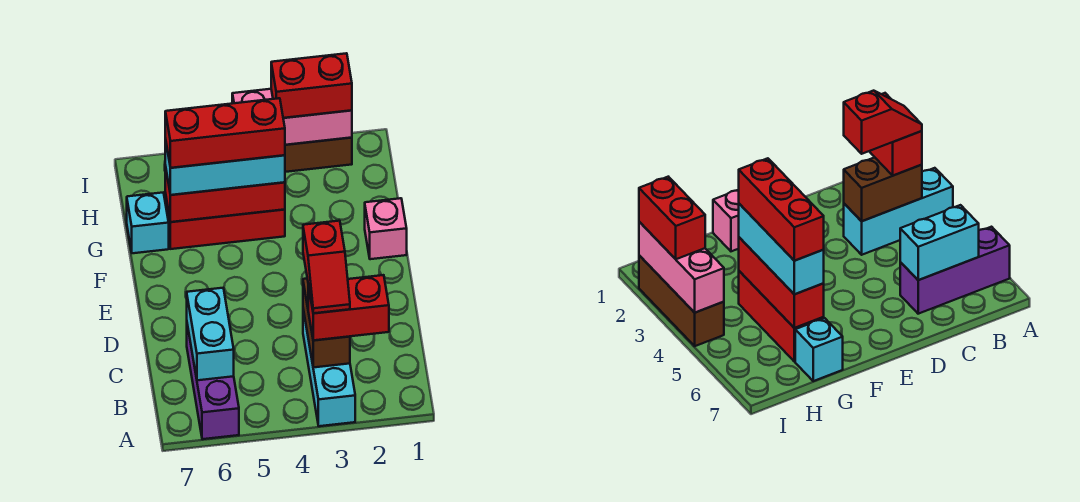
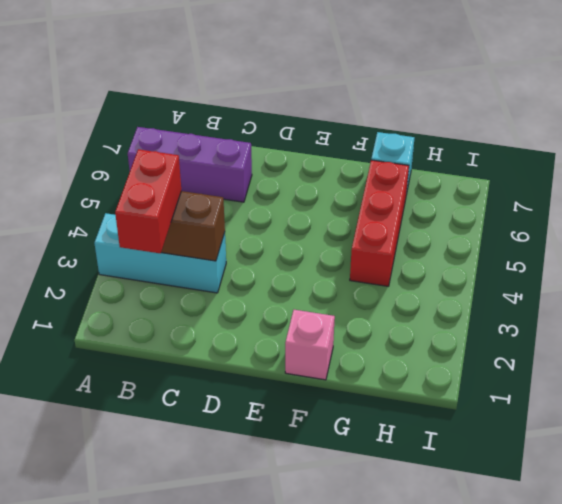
none -> brown 1x3 brick [285,138,352,172]
none -> cyan 1x2 brick [187,288,234,380]
none -> red 1x3 brick [165,166,285,222]

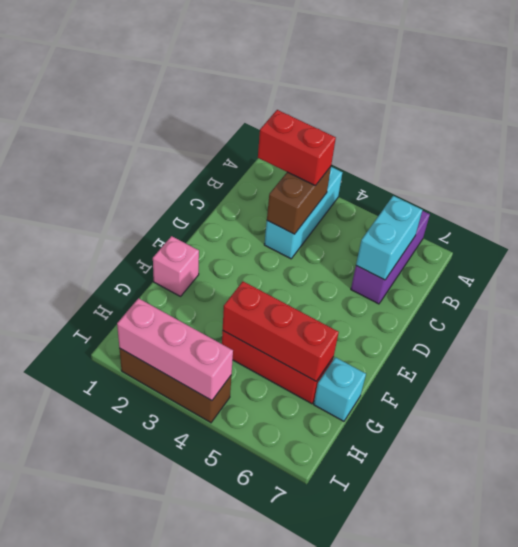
none -> cyan 1x3 brick [165,139,285,195]
none -> red 1x2 brick [271,53,352,118]
none -> red 1x2 slope [303,221,350,313]

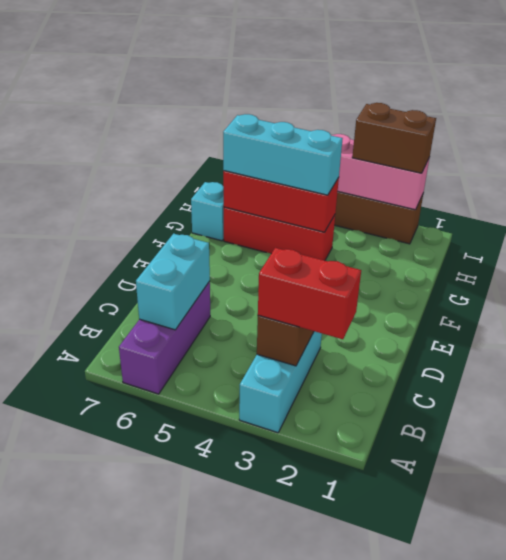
brown 1x2 brick [352,103,436,173] -> red 1x2 brick [271,53,352,118]
none -> pink 1x1 brick [365,198,407,259]
none -> red 1x2 slope [303,221,350,313]
none -> red 1x3 brick [165,98,285,168]

